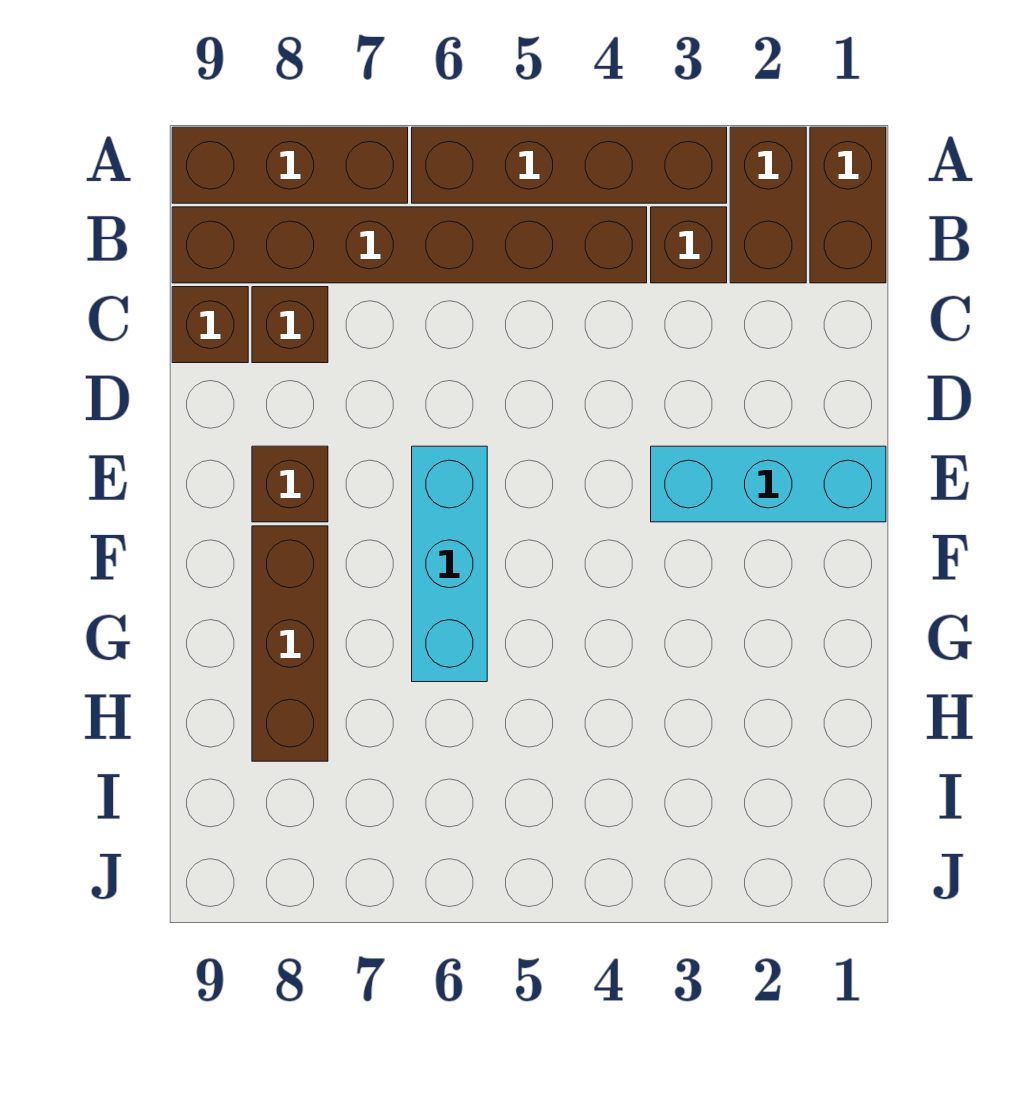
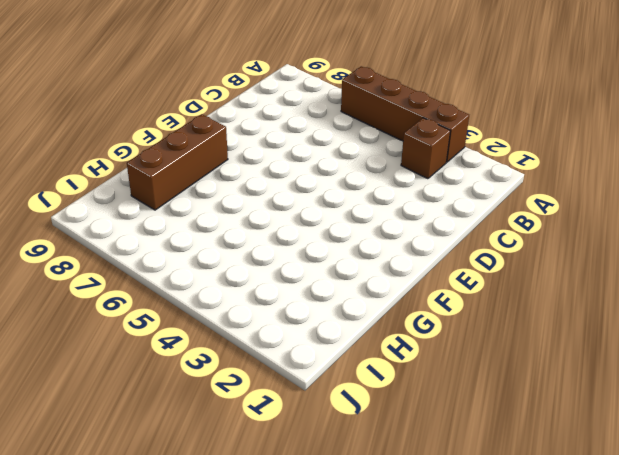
none -> brown 1x2 brick [810,127,886,283]
none -> brown 1x2 brick [730,127,806,283]
none -> brown 1x3 brick [172,127,408,203]

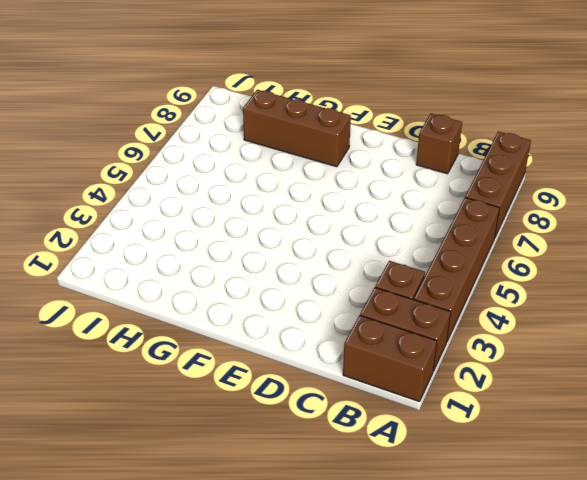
none -> brown 1x6 brick [172,207,647,283]
none -> brown 1x1 brick [252,287,328,363]
none -> cyan 1x3 brick [651,446,886,522]

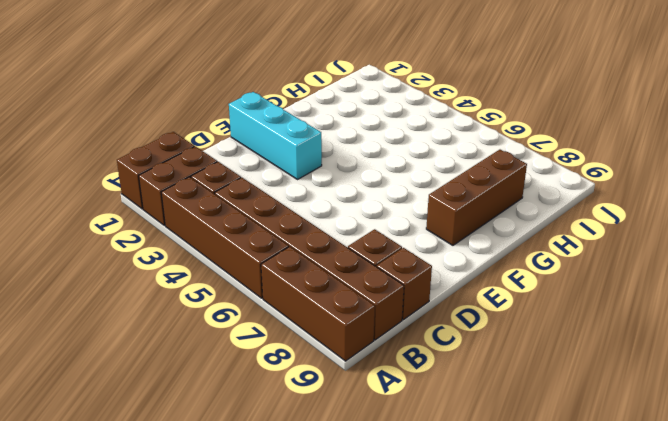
none -> cyan 1x3 brick [412,446,487,682]
none -> brown 1x1 brick [252,446,328,522]

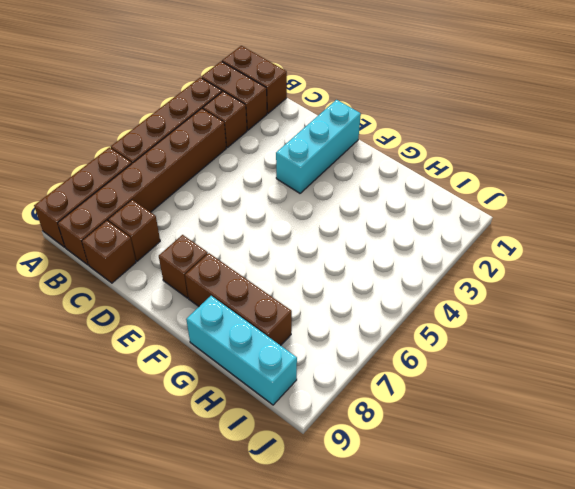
cyan 1x3 brick [186,296,297,405] -> cyan 1x3 brick moved to [412,446,487,682]

